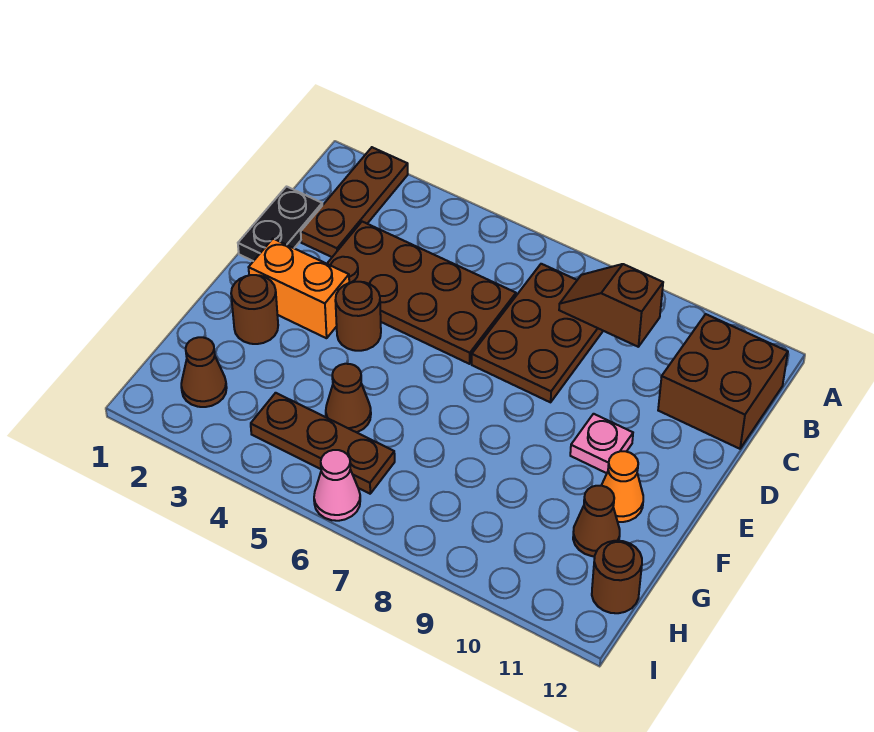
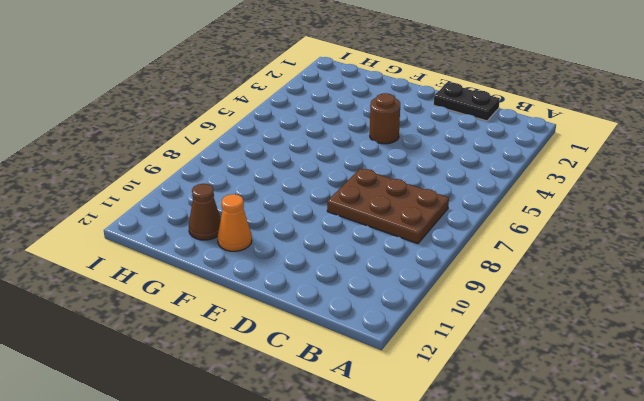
none -> brown 1x3 plate [301,147,408,257]
none -> brown 2x2 brick [658,314,788,449]
none -> brown 2x4 plate [327,222,516,364]

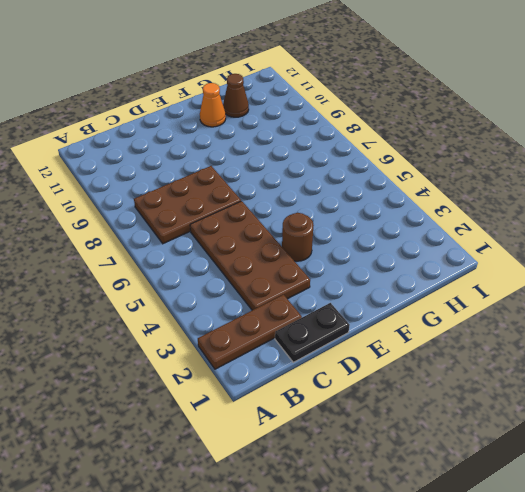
none -> brown 2x2 brick [658,314,788,449]
none -> orange 1x2 brick [249,239,349,338]
none -> pink 1x1 plate [570,414,633,473]

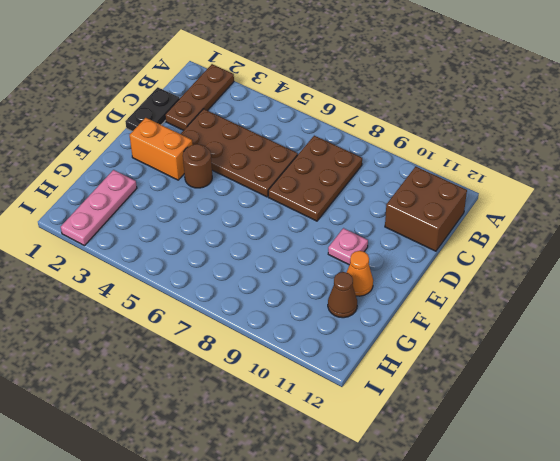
pink 1x3 plate [61,170,137,246] -> brown 1x1 cone [181,337,227,407]
none -> brown 1x1 round brick [231,275,278,344]
none -> brown 1x1 cone [326,364,371,432]
none -> brown 1x3 plate [251,393,395,494]

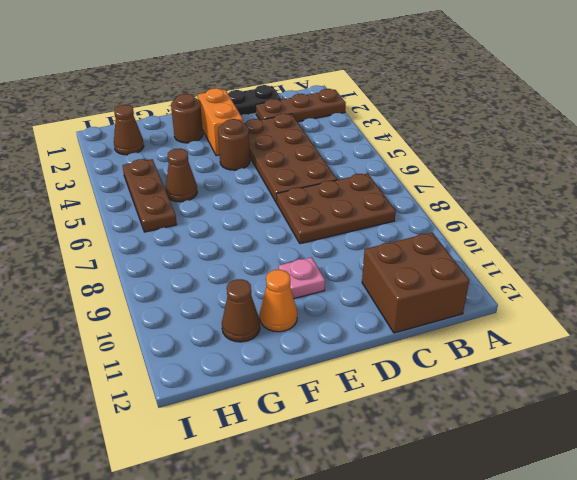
none -> brown 1x1 round brick [592,541,642,613]
none -> pink 1x1 cone [314,450,360,521]
none -> brown 1x2 slope [559,264,663,347]

